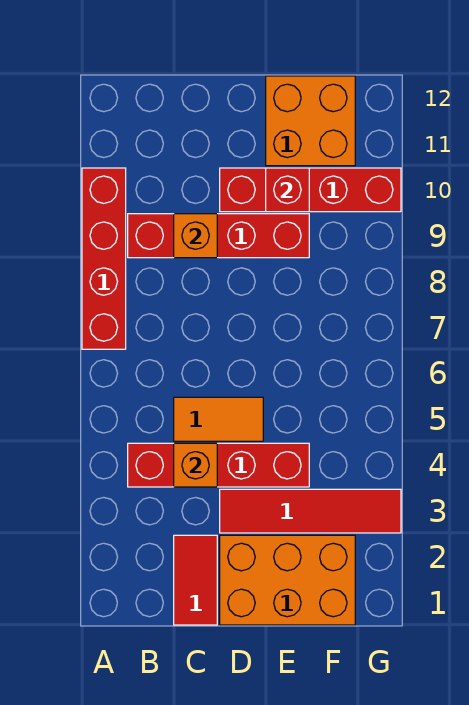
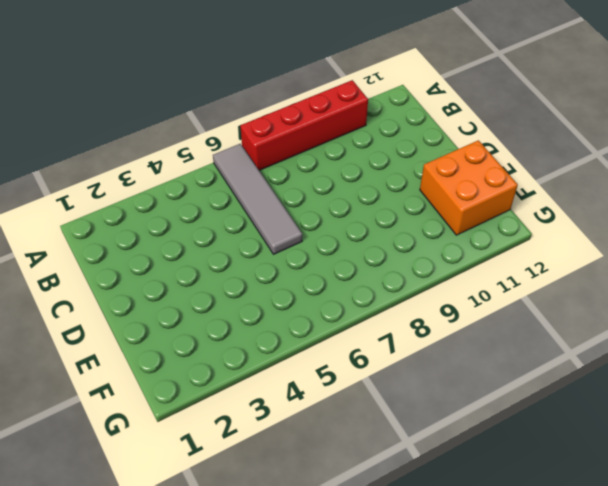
grey 1x4 tile [213,144,302,254] -> none
none -> red 1x4 brick [128,443,309,487]
none -> red 1x4 brick [128,214,309,258]
none -> red 1x2 tile [174,535,217,625]

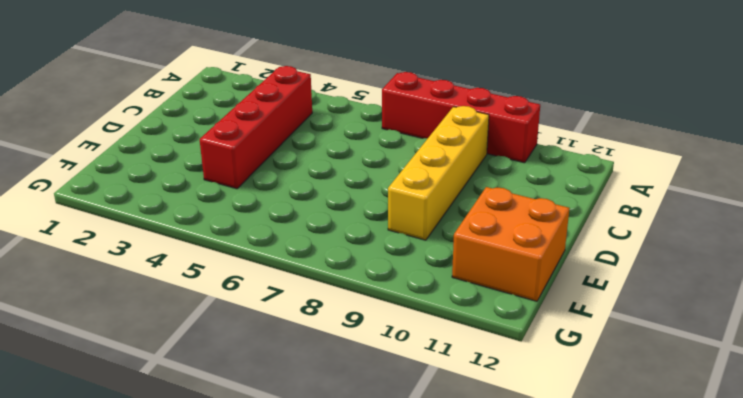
yellow 1x4 brick [388,106,489,240] -> red 1x4 brick [128,214,309,258]
none -> red 1x2 tile [174,535,217,625]
none -> orange 1x2 tile [174,397,263,441]
none -> orange 2x3 brick [220,535,355,625]

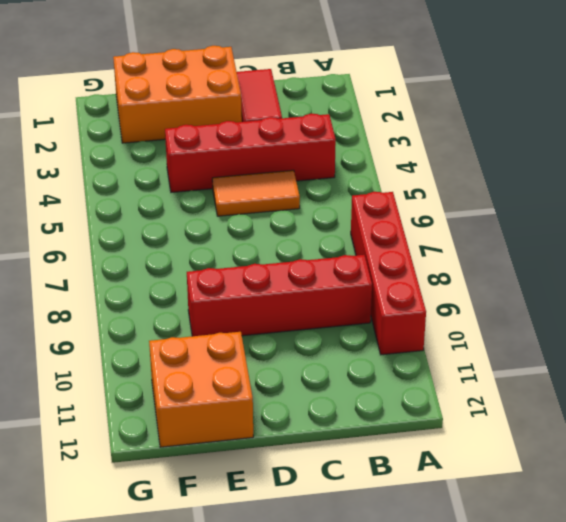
none -> red 1x4 tile [220,489,401,533]
none -> red 1x4 brick [220,168,401,212]
none -> orange 1x1 brick [174,443,217,487]

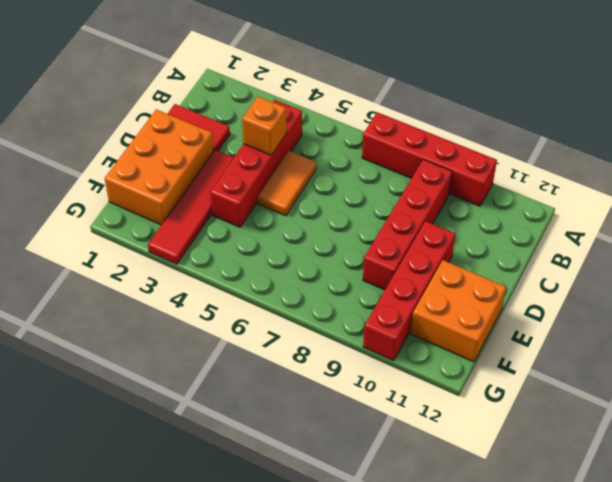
none -> orange 1x1 brick [174,214,217,258]
none -> red 1x1 brick [266,168,309,212]

